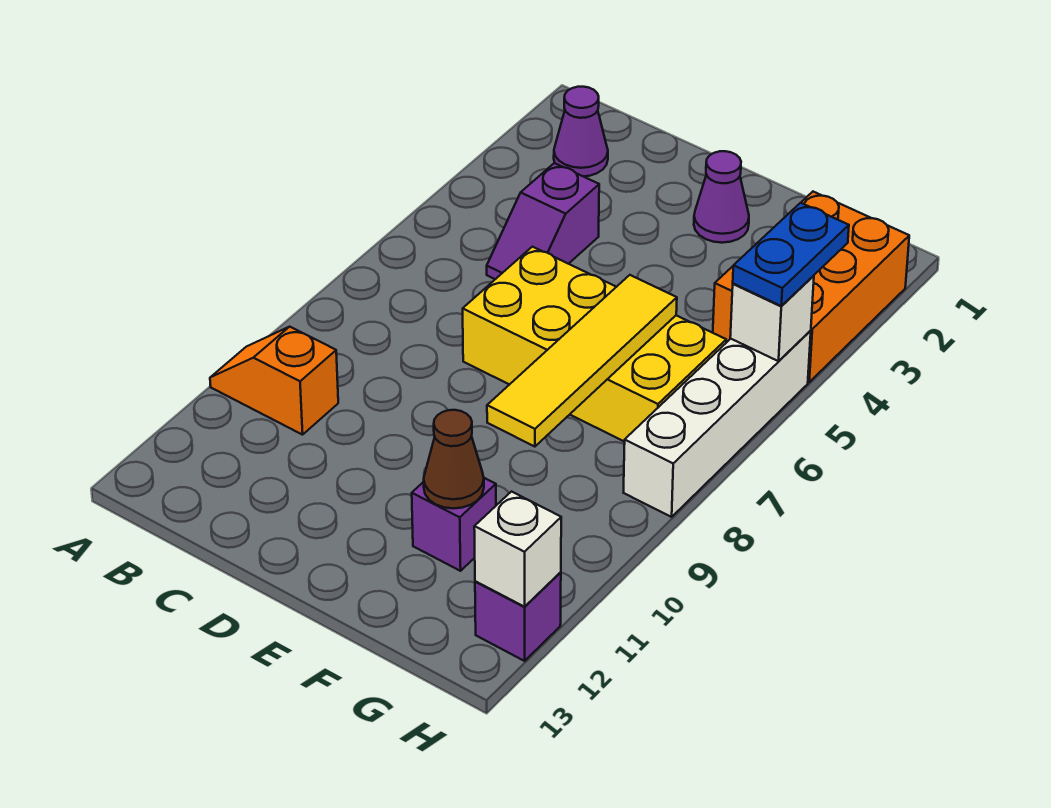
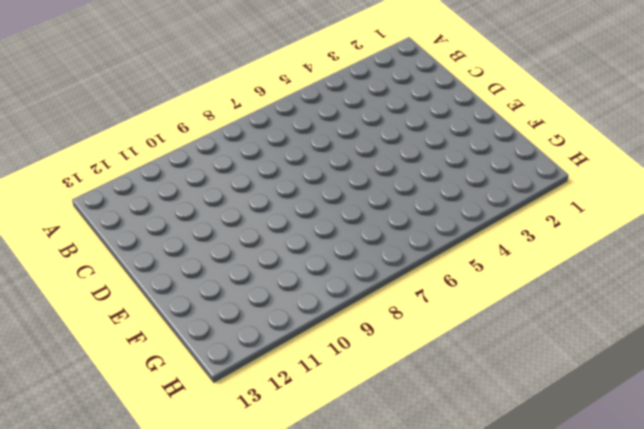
none -> orange 1x2 slope [210,327,338,435]
none -> purple 1x1 cone [554,87,608,176]
none -> purple 1x2 slope [487,163,599,279]

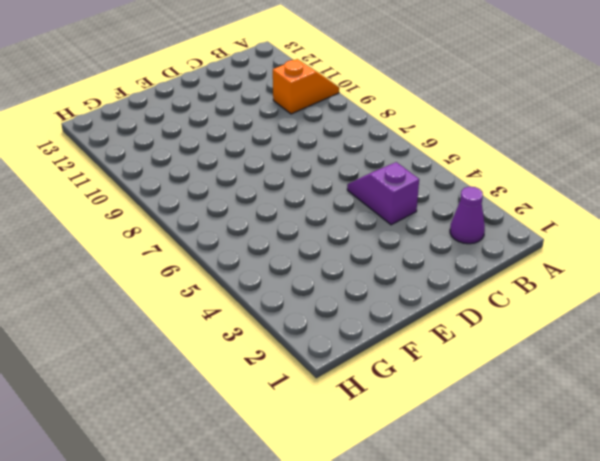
none -> yellow 2x4 brick [463,247,726,442]
none -> purple 1x1 cone [694,151,749,243]
none -> purple 1x1 brick [412,478,496,571]

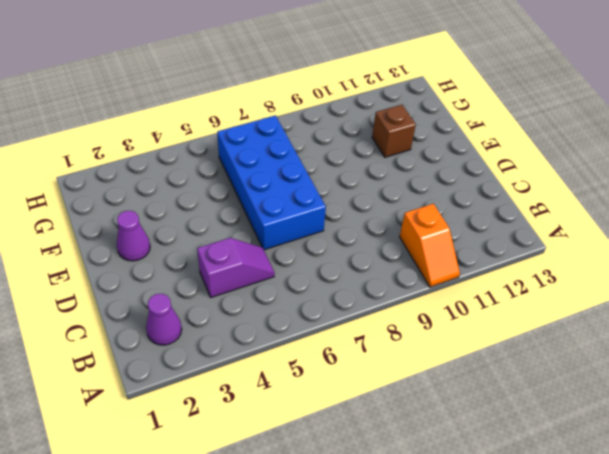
blue 2x4 brick [217,115,326,250] -> yellow 2x4 brick [463,247,726,442]
brown 1x1 brick [372,105,416,157] -> purple 1x1 brick [412,478,496,571]
none -> orange 2x3 brick [713,192,909,382]
none -> white 1x4 brick [624,331,811,517]
none -> purple 1x1 brick [475,572,561,661]

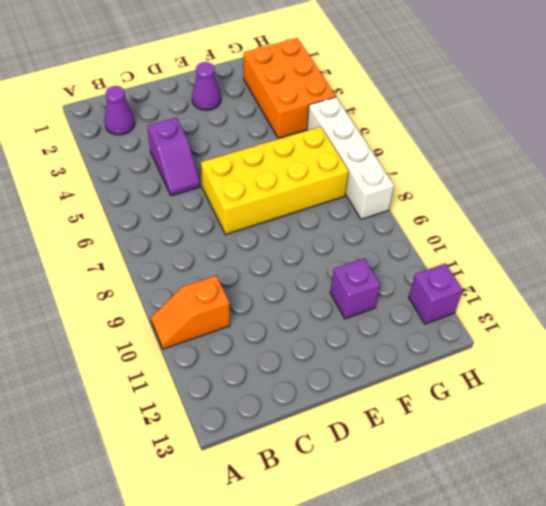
none -> yellow 1x4 tile [487,275,677,447]
none -> brown 1x1 cone [424,410,484,509]
none -> white 1x1 brick [730,276,814,361]

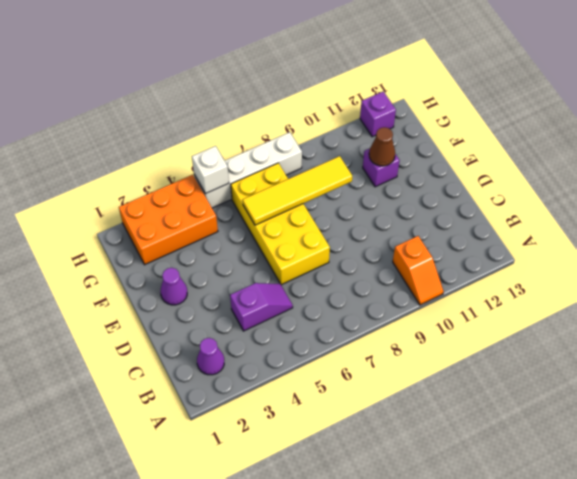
none -> white 1x1 brick [474,492,561,607]
none -> blue 1x2 plate [733,203,849,306]

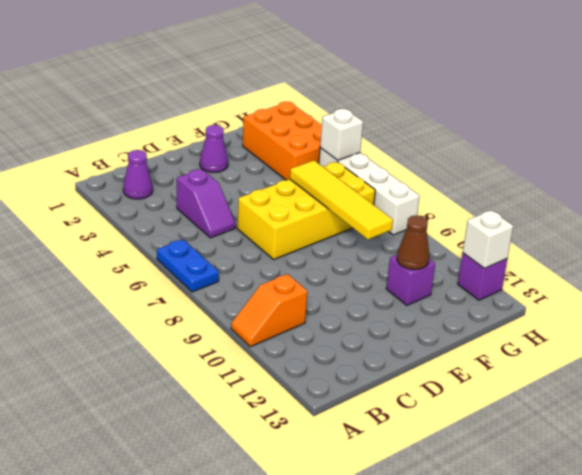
blue 1x2 plate [157,239,219,292] -> blue 1x2 plate moved to [733,203,849,306]

